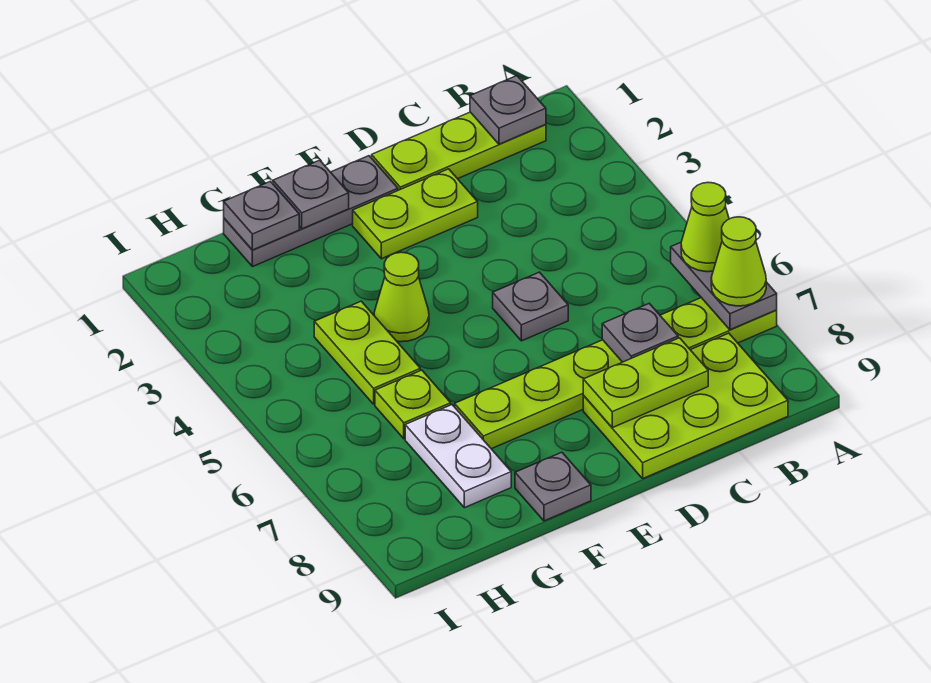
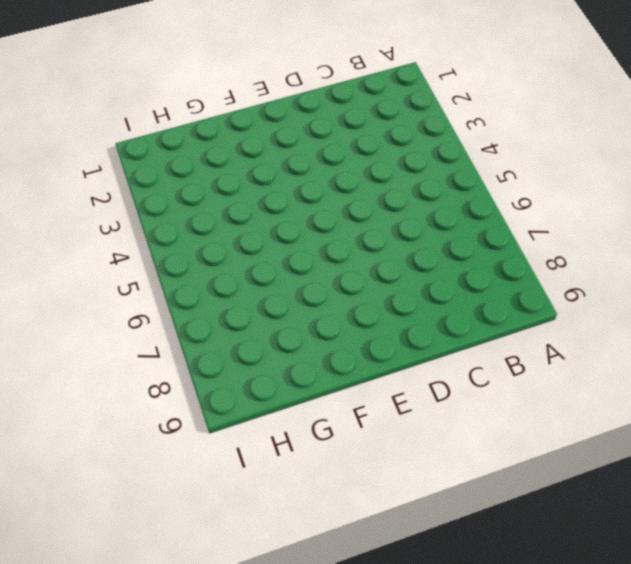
none -> lime 1x6 plate [455,298,777,449]
none -> lime 1x3 plate [372,112,546,190]
none -> lime 2x3 plate [583,333,788,478]

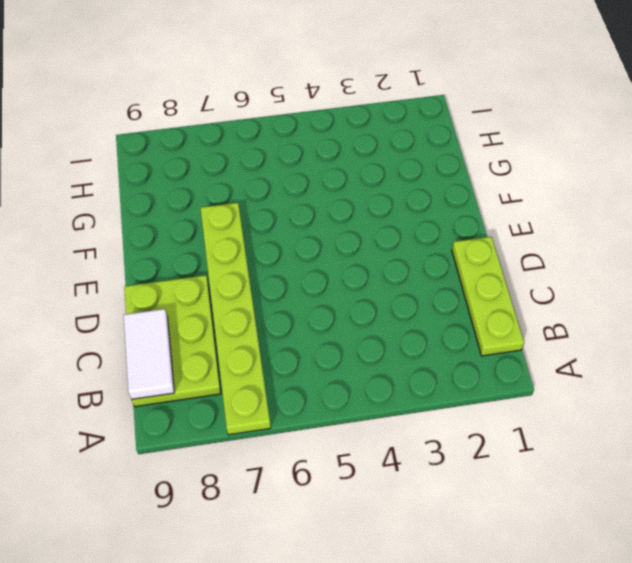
white 1x2 tile [124,309,174,399] -> none
none -> lime 1x2 plate [353,169,478,259]
none -> grey 1x1 plate [493,272,568,341]
none -> grey 1x3 plate [224,156,398,267]

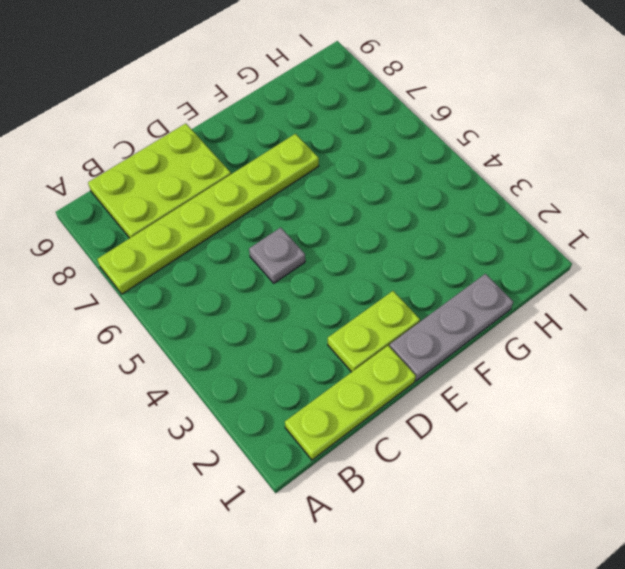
none -> lime 1x1 cone [374,252,429,342]
none -> grey 1x1 plate [515,452,591,521]
none -> lime 1x2 plate [314,301,420,404]

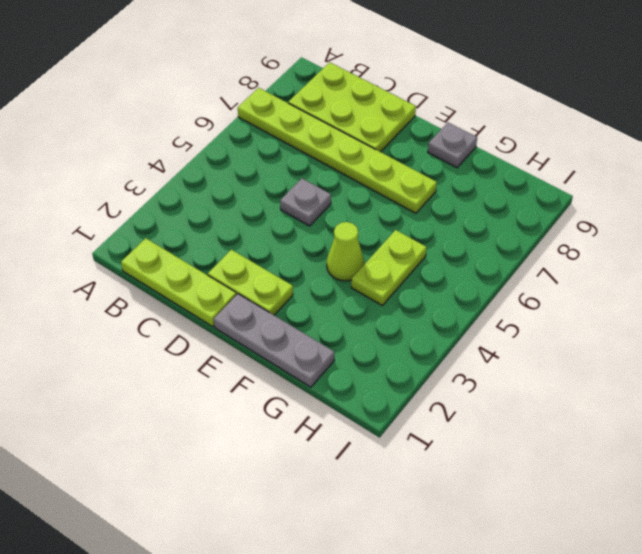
none -> lime 1x1 plate [375,370,451,439]
none -> white 1x2 plate [405,405,511,508]
none -> grey 1x2 plate [671,242,777,330]

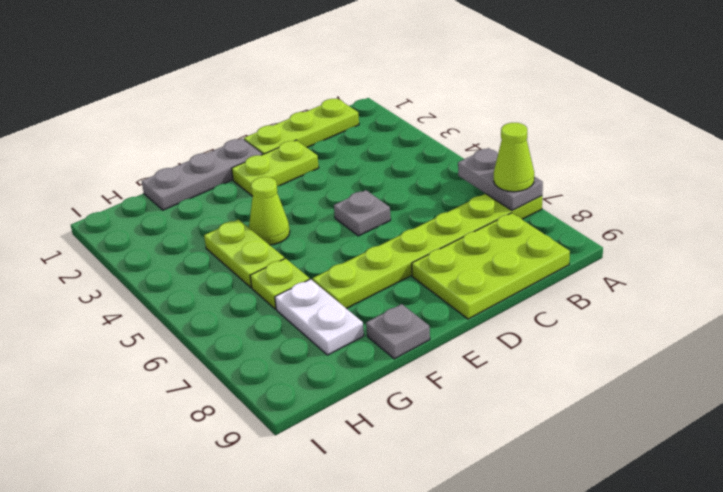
none -> grey 1x1 plate [470,76,546,144]
none -> grey 1x1 plate [602,303,678,362]
none -> lime 1x2 plate [583,338,708,428]

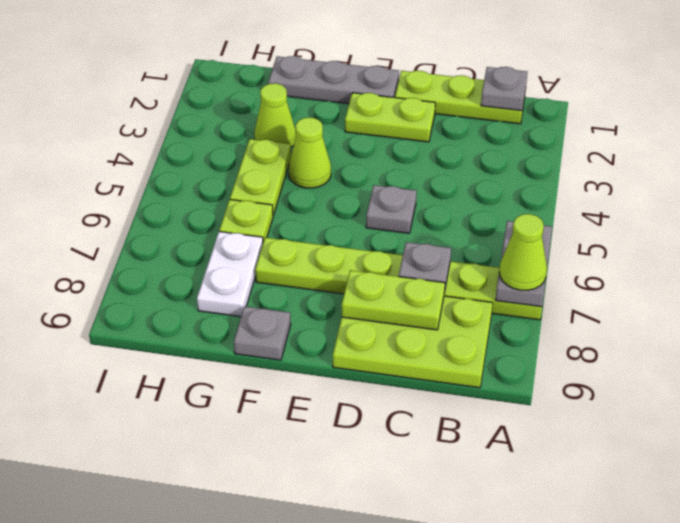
lime 1x1 cone [254,83,296,147] -> lime 1x1 cone moved to [681,182,729,272]
none -> grey 1x1 plate [273,160,349,229]
none -> grey 1x1 plate [224,181,299,250]

